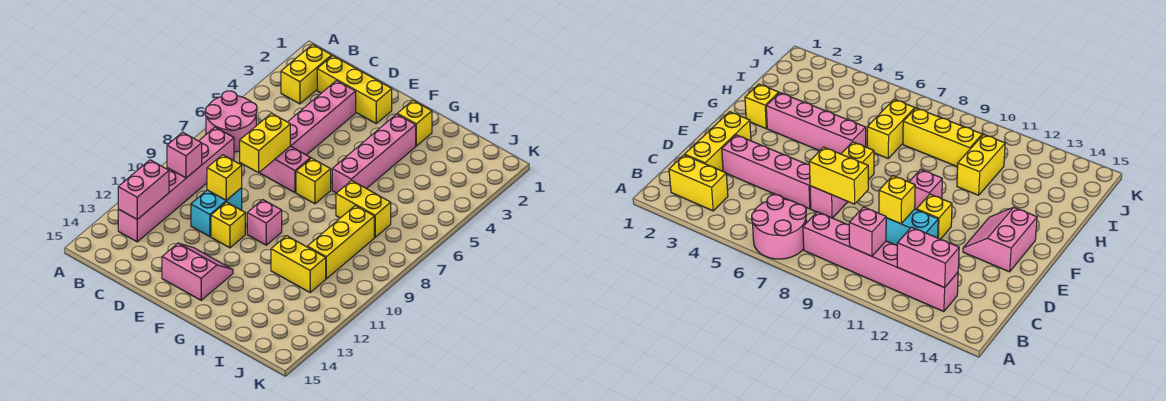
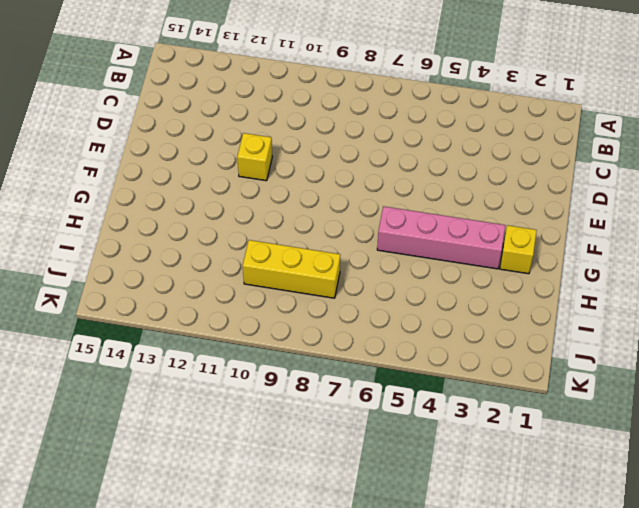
none -> pink 2x2 round brick [205,91,257,152]
none -> yellow 1x2 brick [281,44,332,104]
none -> pink 1x6 brick [118,127,234,242]

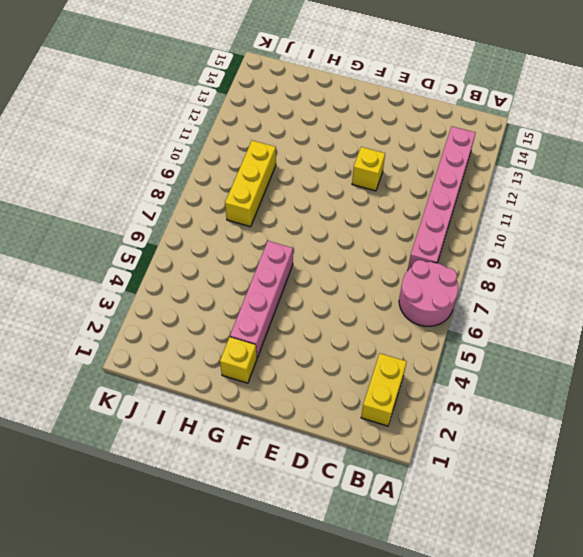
none -> yellow 1x3 brick [317,56,392,123]
none -> pink 1x4 brick [288,81,356,155]
none -> pink 1x2 brick [259,146,311,193]

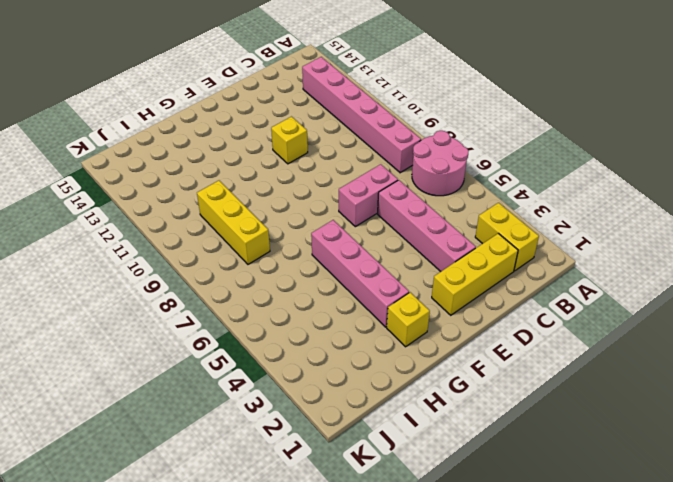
none -> cyan 1x2 brick [191,188,242,237]
none -> pink 2x2 slope [162,243,233,300]
none -> yellow 1x1 brick [296,158,331,204]

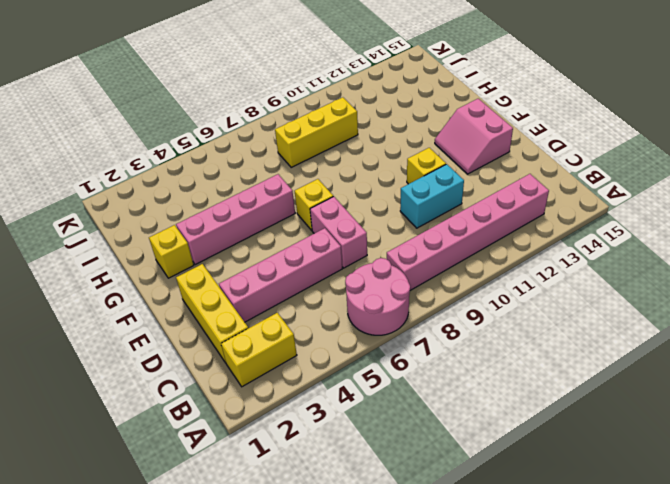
none -> pink 1x1 brick [247,200,282,245]
none -> yellow 1x2 brick [336,180,391,237]
none -> yellow 1x2 brick [271,236,326,292]

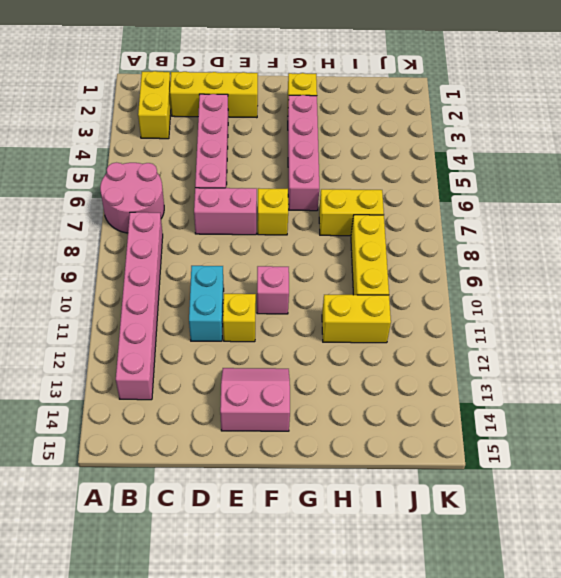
none -> pink 1x1 brick [167,132,202,178]
none -> pink 1x2 brick [118,160,169,219]
none -> yellow 1x2 brick [240,113,290,173]

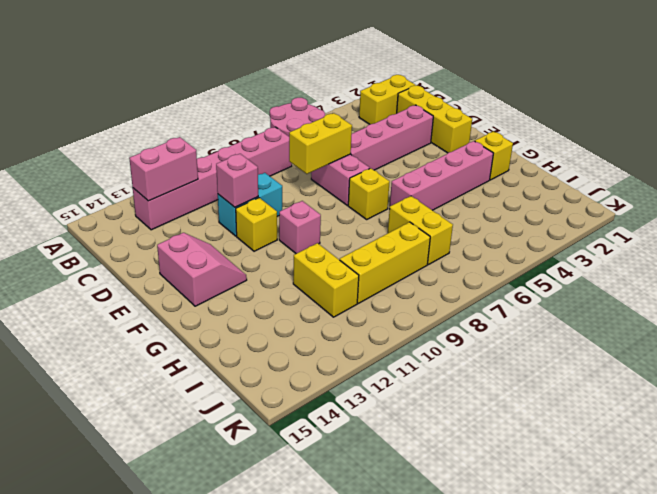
pink 1x1 brick [216,154,258,207] -> pink 1x1 brick moved to [167,132,202,178]
none -> yellow 1x1 brick [207,155,242,200]

